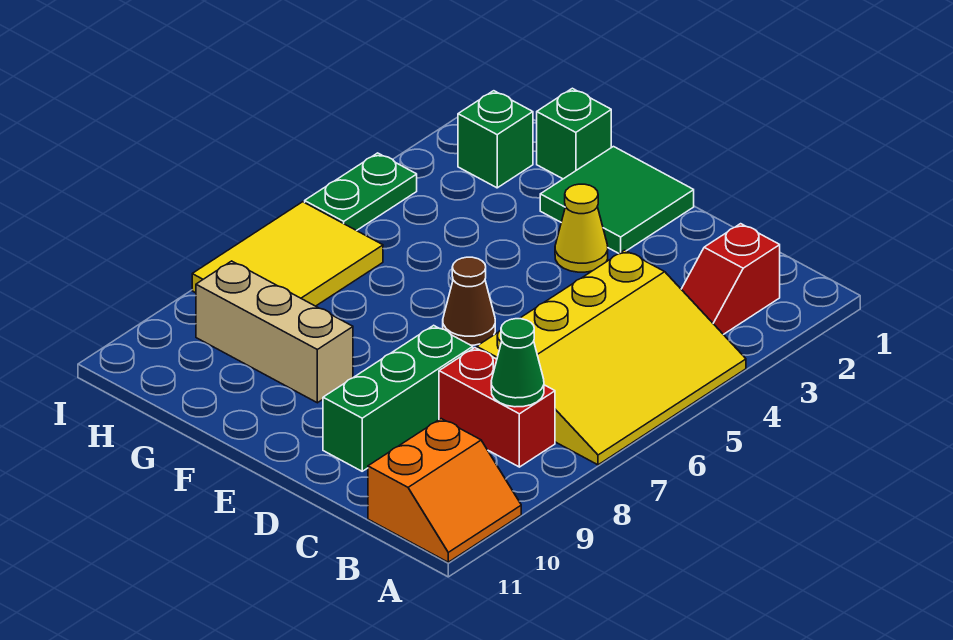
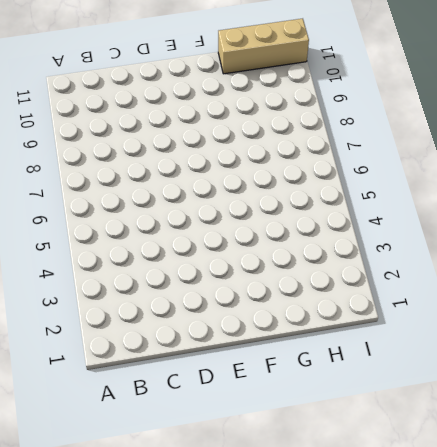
tan 1x3 brick [218,19,309,74] -> tan 1x3 brick moved to [196,261,353,403]
none -> yellow 3x4 slope [477,250,746,465]
none -> orange 2x2 slope [368,419,521,562]
none -> red 1x2 slope [681,224,780,335]

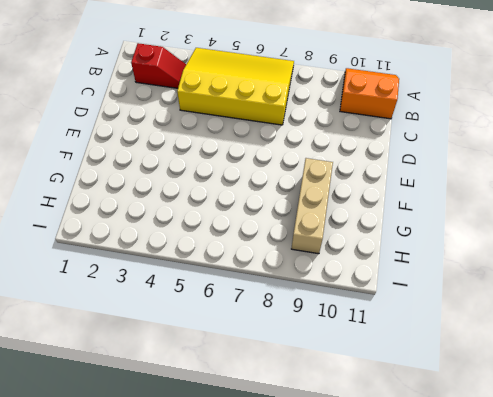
none -> red 1x2 brick [439,348,555,467]
none -> green 1x3 brick [323,325,473,471]
none -> green 2x2 tile [540,147,694,253]

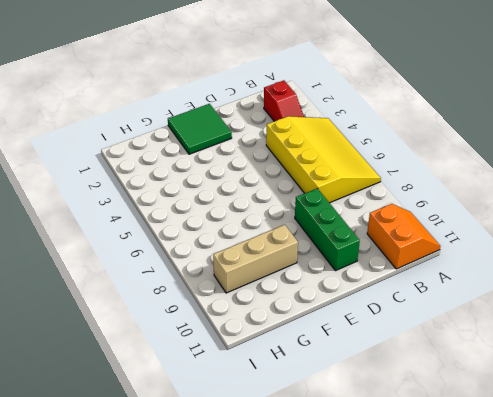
none -> red 1x2 brick [439,348,555,467]
none -> yellow 1x1 cone [555,184,608,272]
none -> brown 1x1 cone [443,257,495,345]

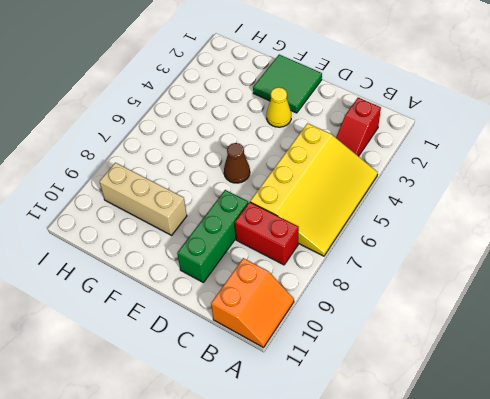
none -> green 1x1 brick [537,88,611,179]
none -> green 1x1 brick [458,91,533,188]
none -> yellow 2x3 tile [192,202,383,306]

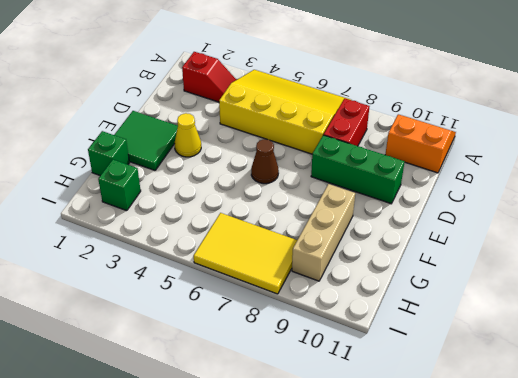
none -> green 1x2 plate [305,153,417,231]
none -> green 1x1 cone [491,319,544,407]

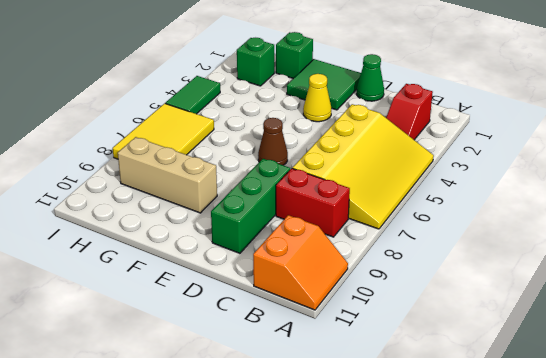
green 1x1 cone [357,54,384,101] -> green 1x1 cone moved to [491,319,544,407]
green 1x2 tile [165,76,220,114] -> green 1x2 plate [305,153,417,231]

